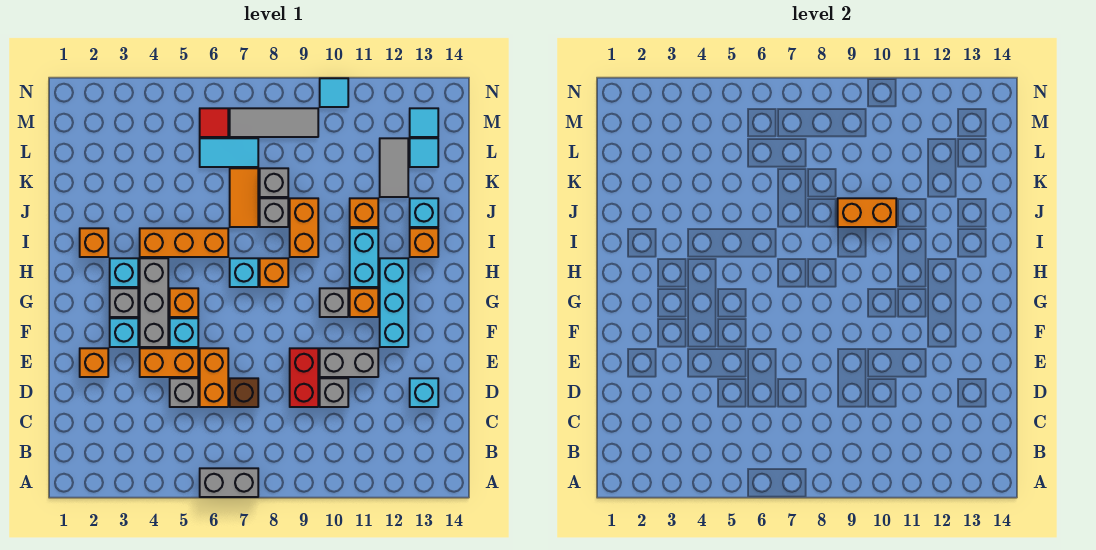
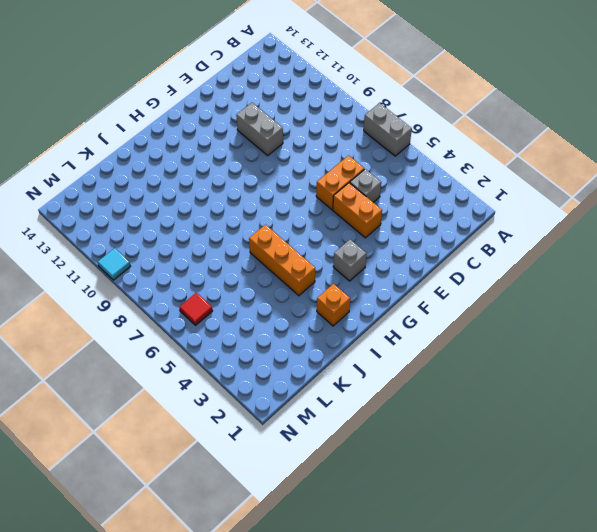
none -> brown 1x1 brick [230,378,258,407]
none -> red 1x2 brick [290,348,318,407]
none -> grey 1x1 brick [320,378,348,407]
none -> cyan 1x1 brick [410,378,438,407]

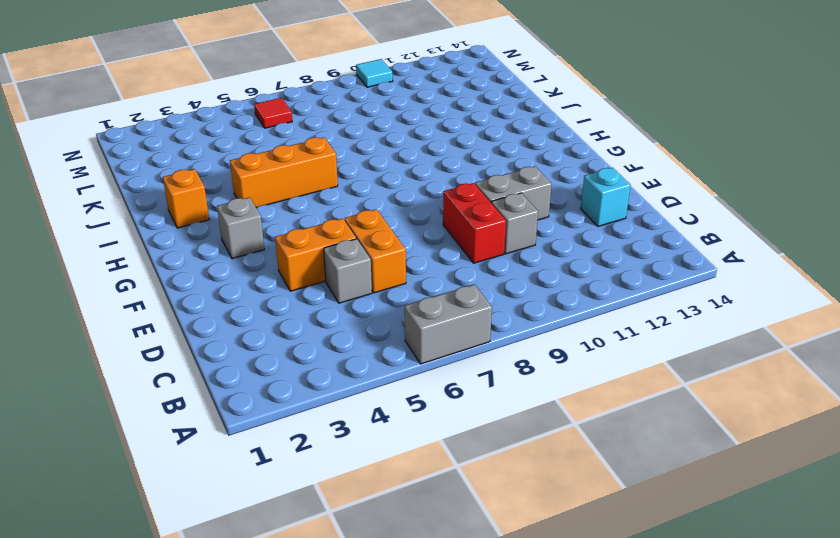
none -> brown 1x1 brick [230,378,258,407]
none -> orange 1x1 brick [80,348,108,377]
none -> cyan 1x1 brick [110,318,138,347]
none -> grey 1x3 brick [140,258,168,347]

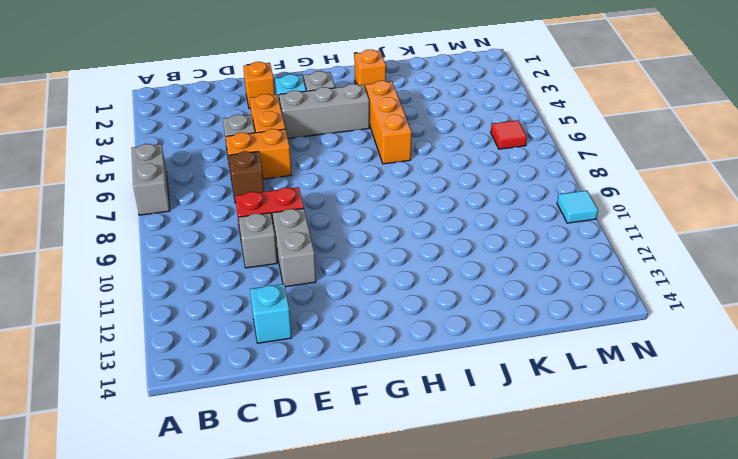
none -> cyan 1x1 brick [170,318,198,347]
none -> cyan 1x3 brick [380,258,408,347]
none -> orange 1x1 brick [170,288,198,317]
none -> grey 1x1 brick [320,288,348,317]

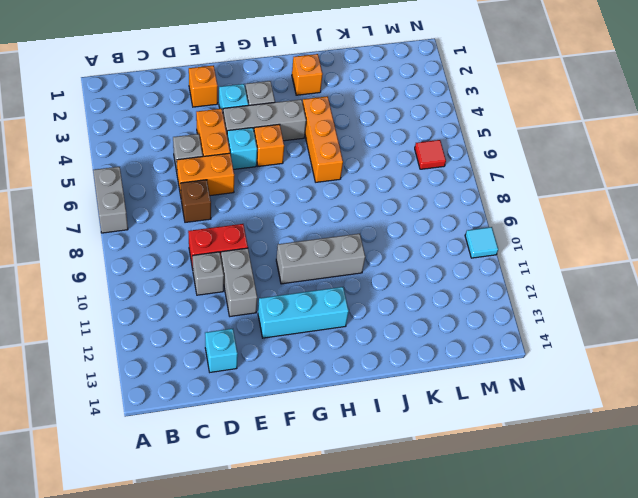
grey 1x3 brick [276,234,365,284] -> grey 1x1 brick [320,288,348,317]
none -> orange 1x1 brick [350,288,378,317]
none -> cyan 1x1 brick [110,258,138,287]
none -> cyan 1x1 brick [230,258,258,287]
none -> orange 1x1 brick [260,258,288,287]

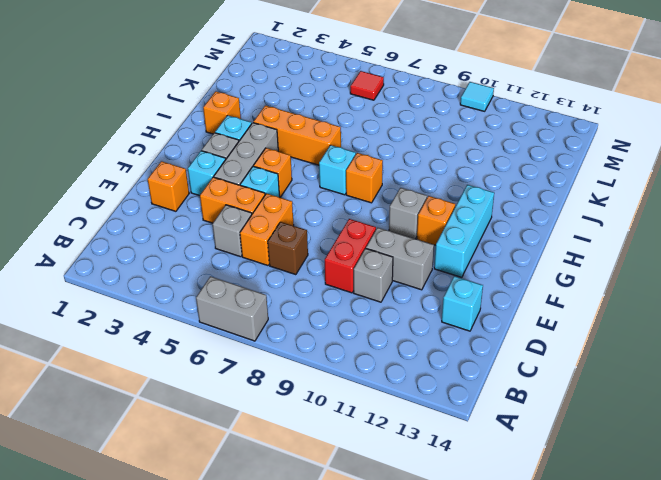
none -> cyan 1x2 brick [350,228,378,287]
none -> orange 1x2 brick [290,198,318,257]
none -> orange 1x1 brick [410,228,438,257]
none -> orange 1x2 tile [230,168,258,227]

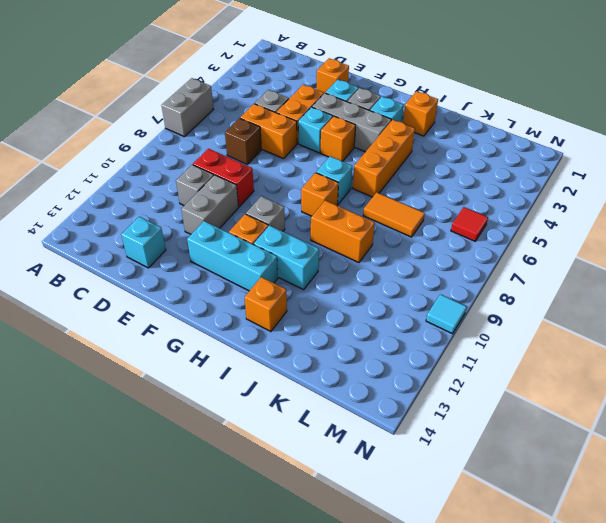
none -> grey 1x1 brick [260,198,288,227]
none -> orange 1x1 brick [350,198,378,227]
none -> cyan 1x1 brick [410,198,438,227]
none -> grey 1x1 brick [260,168,288,197]

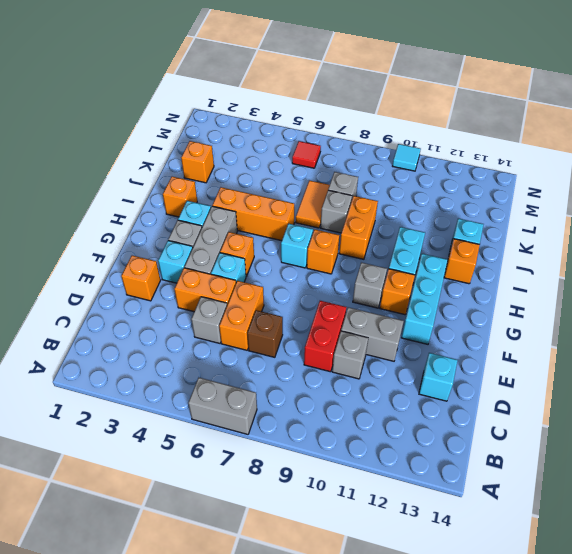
orange 1x1 brick [181,141,214,183] -> orange 1x1 brick moved to [350,198,378,227]
none -> grey 1x2 tile [380,138,408,197]
none -> cyan 1x2 tile [200,138,258,167]
none -> cyan 1x1 tile [410,138,438,167]
none -> grey 1x3 tile [230,108,318,137]

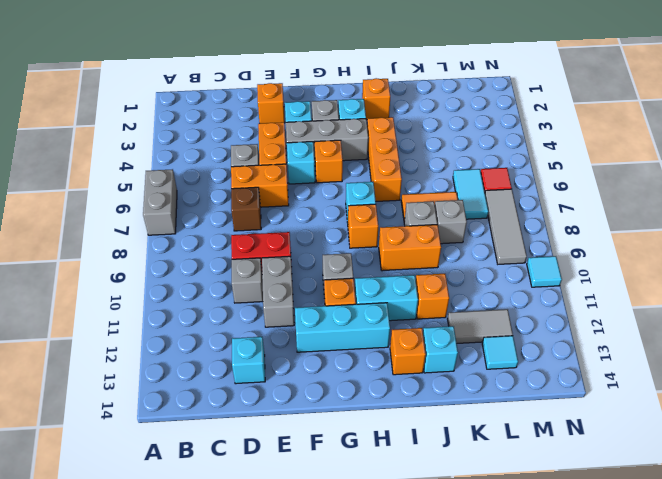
none -> cyan 1x1 tile [410,108,438,137]
none -> orange 1x2 brick [838,198,896,227]

